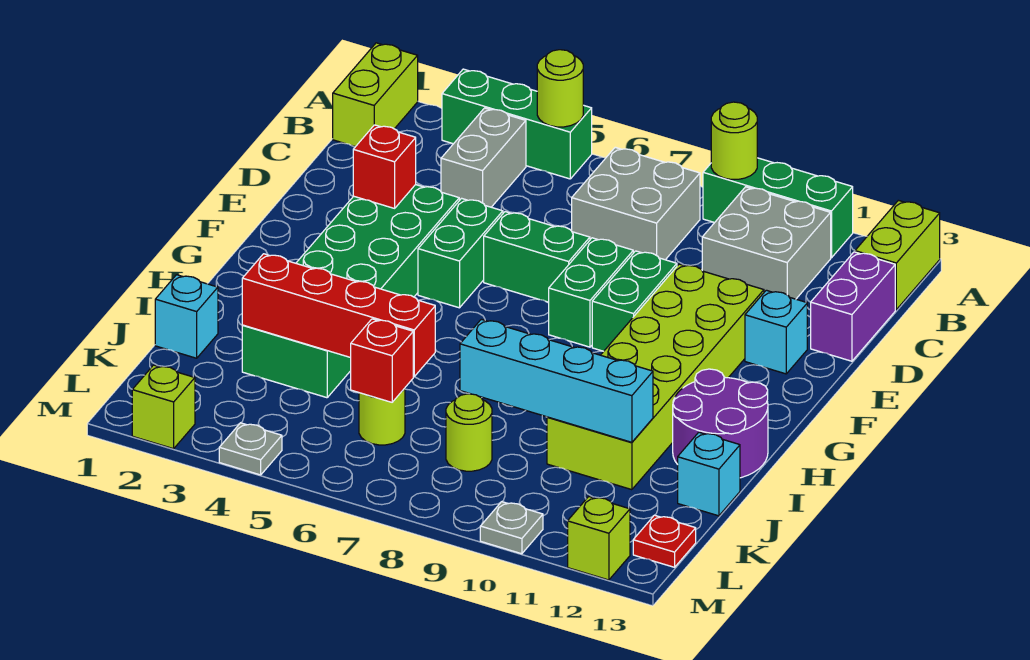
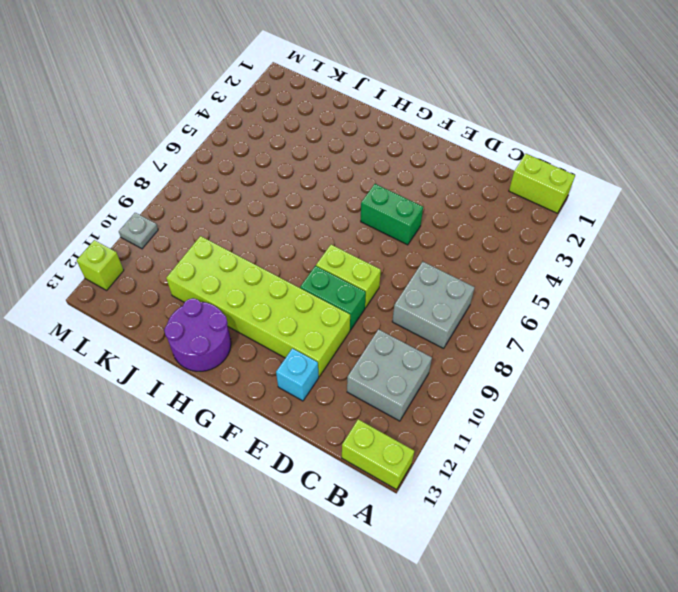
lime 1x2 brick [316,245,381,308] -> green 1x2 brick [549,238,633,347]
none -> green 1x3 brick [442,69,592,179]
none -> green 1x3 brick [703,158,853,258]
none -> grey 1x2 brick [441,108,526,207]
none -> purple 1x2 brick [811,252,895,361]

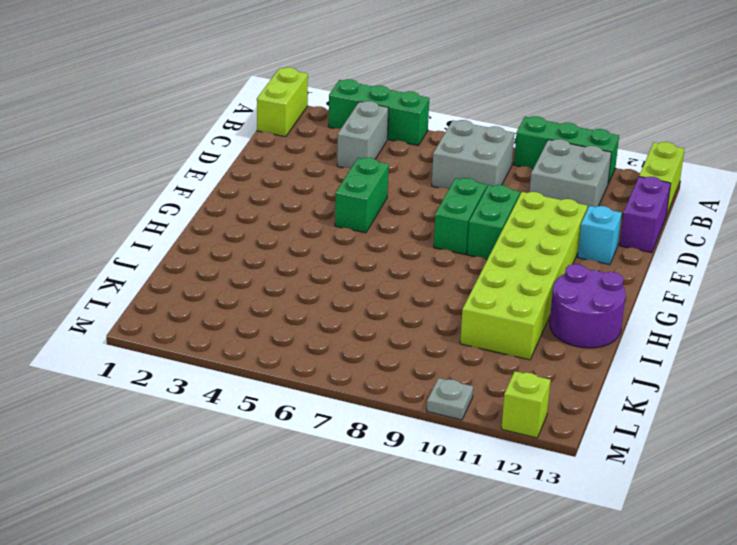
none -> green 2x6 brick [242,185,459,398]
none -> green 1x2 brick [484,212,590,302]
none -> cyan 1x1 brick [155,275,218,358]
none -> cyan 1x1 brick [678,432,740,516]

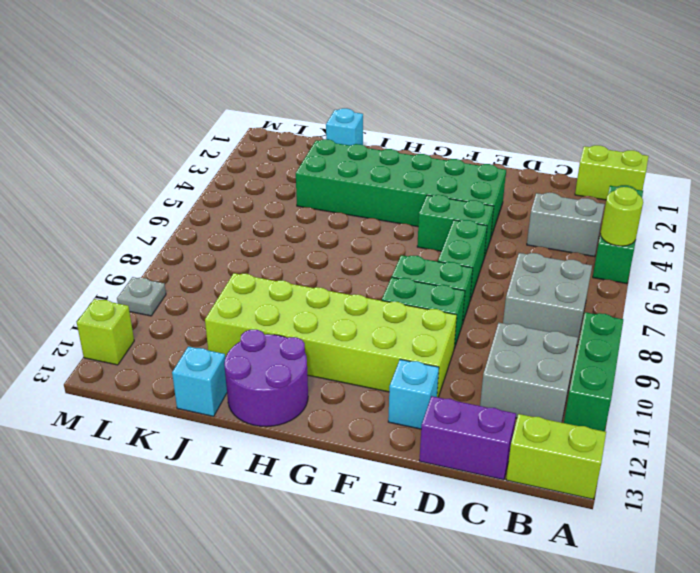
none -> lime 1x1 round brick [359,388,405,445]
none -> lime 1x1 round brick [446,394,492,471]
none -> red 1x1 plate [633,515,696,567]
none -> lime 1x1 brick [132,365,195,449]

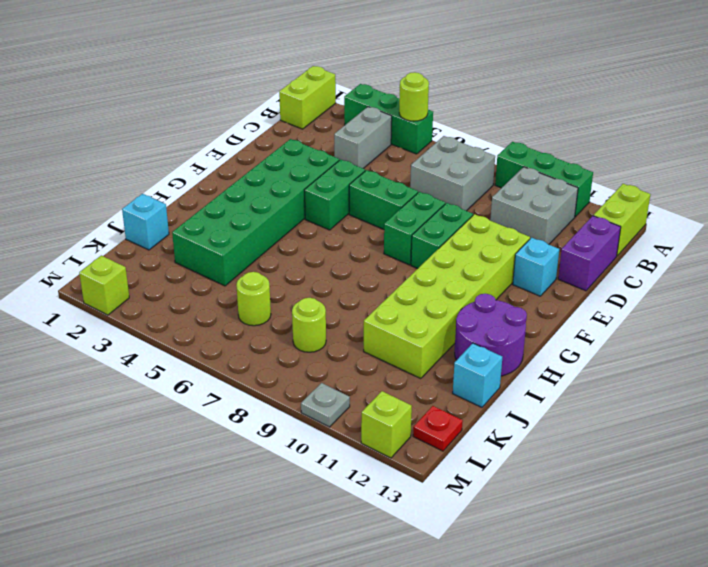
none -> grey 1x1 plate [219,423,282,475]
none -> lime 1x1 round brick [711,102,757,179]
none -> red 1x1 brick [353,125,416,208]
none -> red 1x4 brick [242,254,435,377]

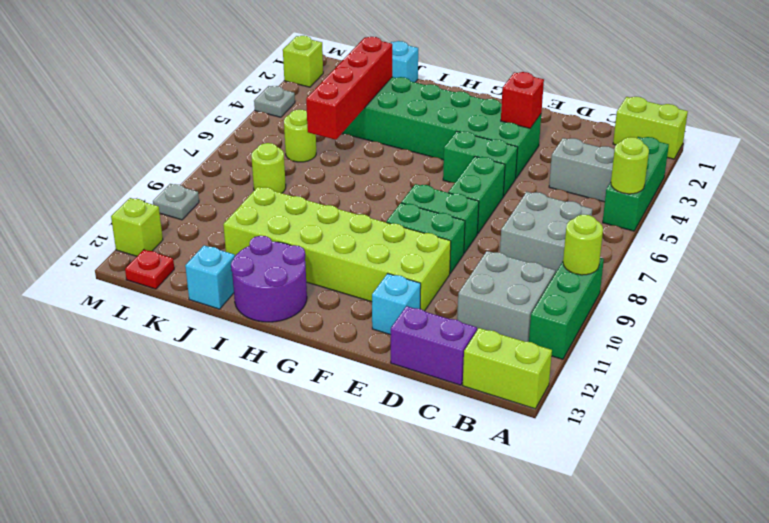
none -> cyan 1x4 brick [460,319,653,442]
none -> red 1x1 brick [351,319,413,402]

